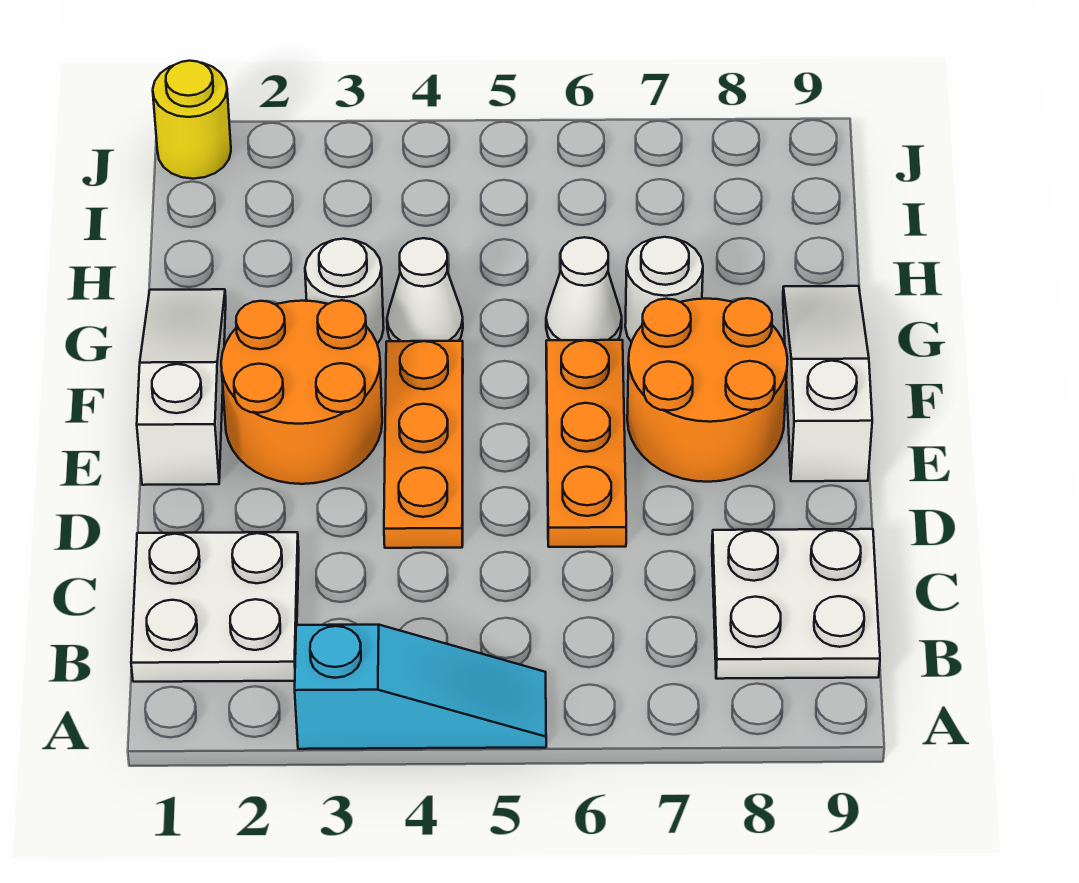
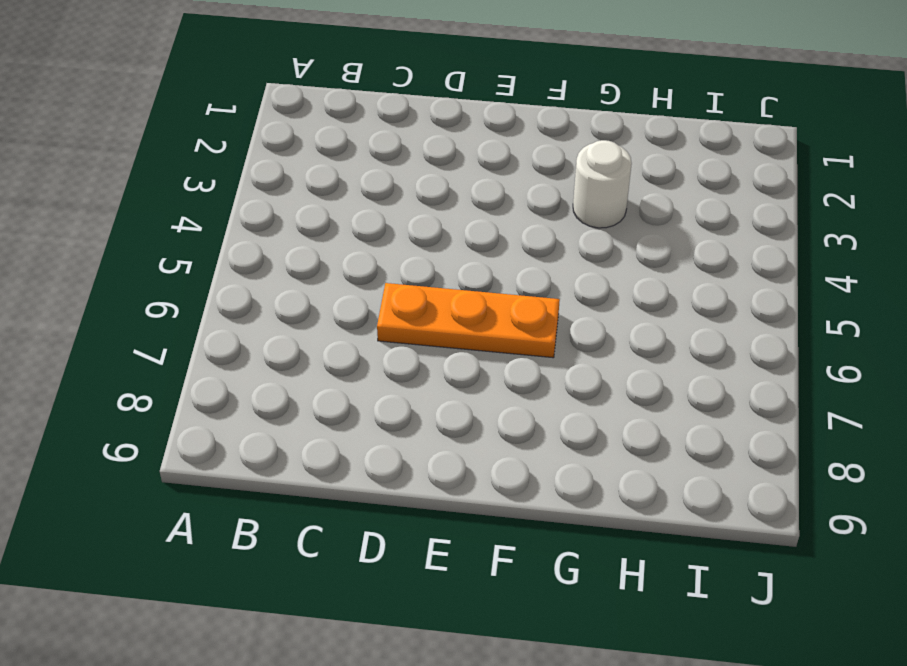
none -> cyan 1x3 slope [295,625,546,749]
none -> white 2x2 plate [131,532,299,682]
none -> white 2x2 plate [712,529,880,679]

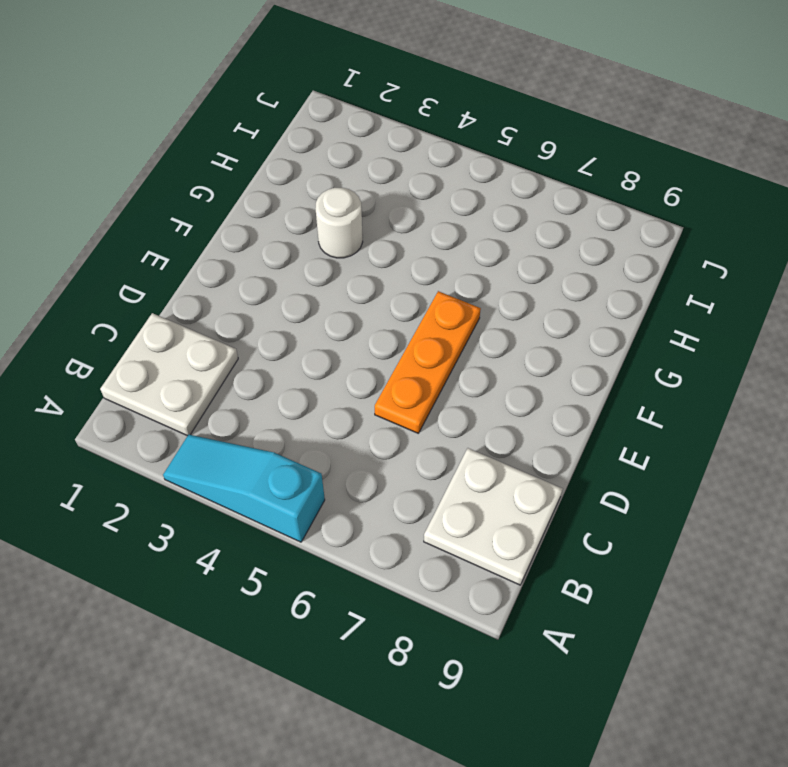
cyan 1x3 slope [163,434,325,542] -> cyan 1x3 slope turned to [295,625,546,749]
none -> orange 1x3 plate [384,341,463,548]
none -> white 1x3 slope [137,289,226,485]
none -> orange 2x2 round brick [221,300,382,484]

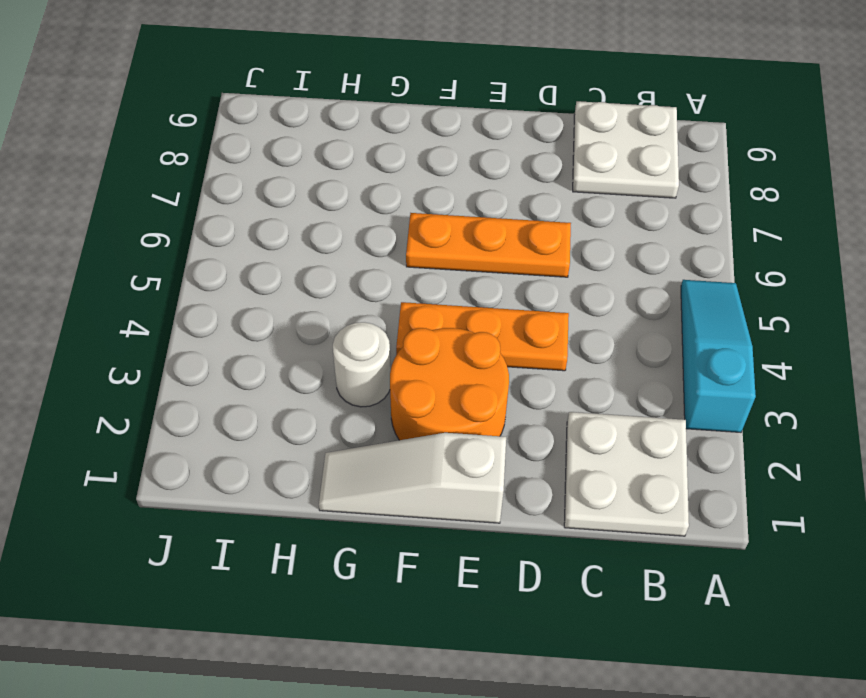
none -> orange 2x2 round brick [627,298,788,482]
none -> white 1x3 slope [783,286,872,481]
none -> white 1x1 cone [387,238,463,341]

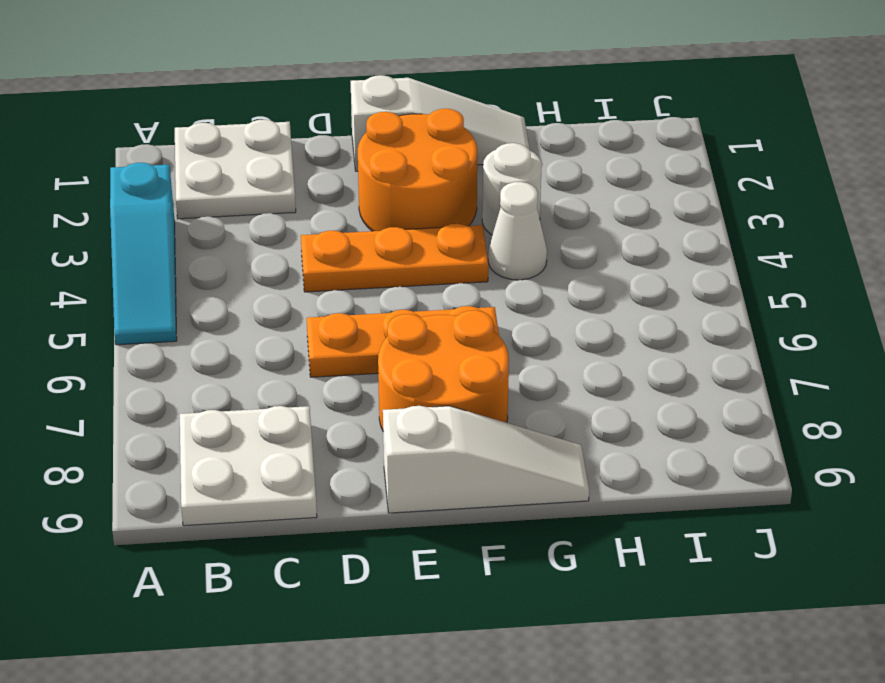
none -> white 1x1 cone [546,237,622,340]
none -> white 1x1 round brick [625,237,703,342]
none -> yellow 1x1 round brick [153,61,231,179]

